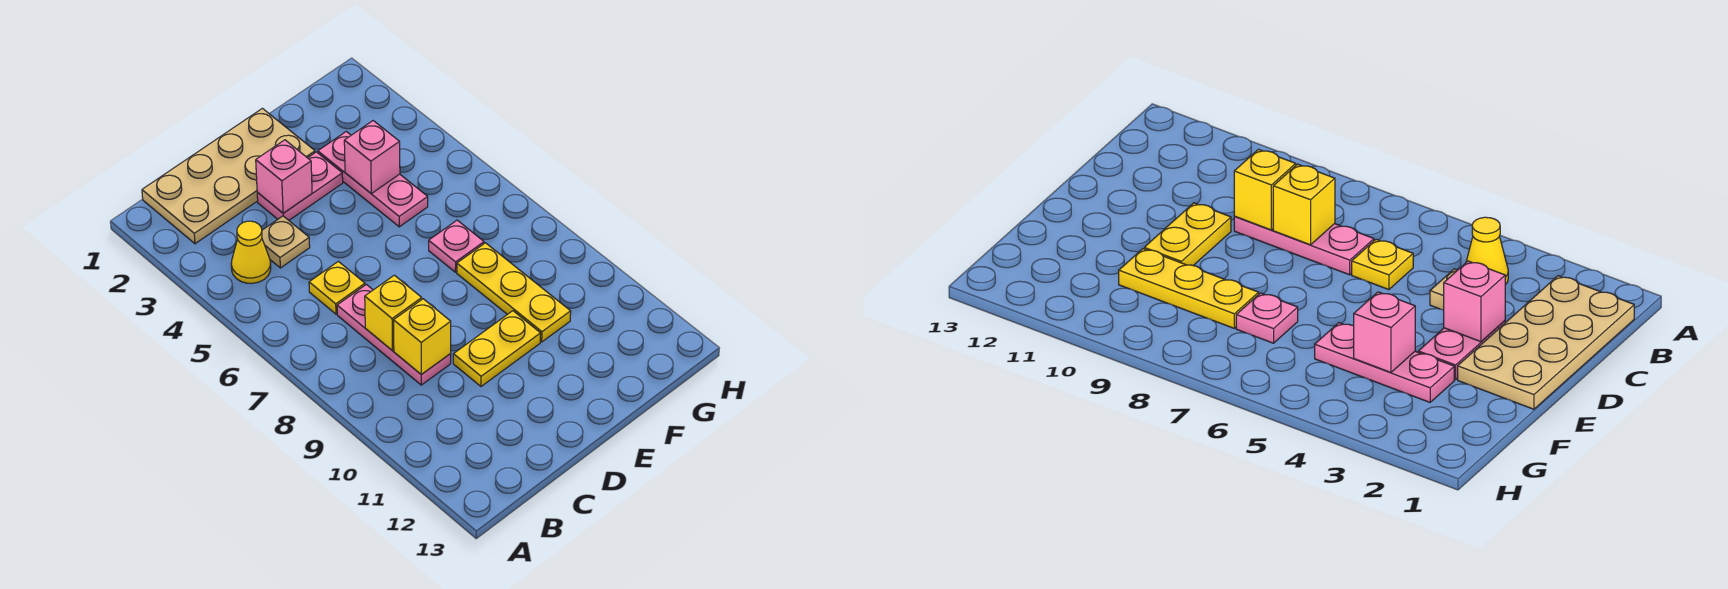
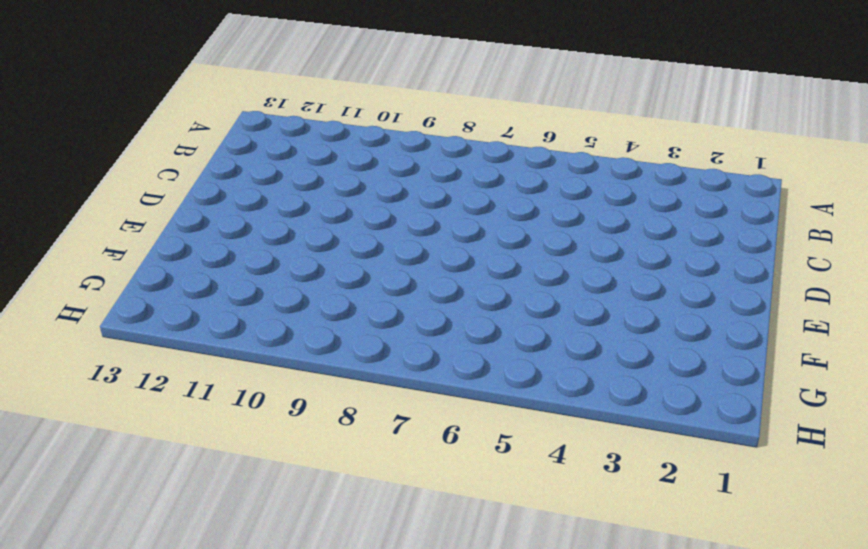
none -> tan 2x4 plate [142,108,315,244]
none -> yellow 1x1 cone [231,221,271,283]
none -> tan 1x1 plate [262,216,310,268]

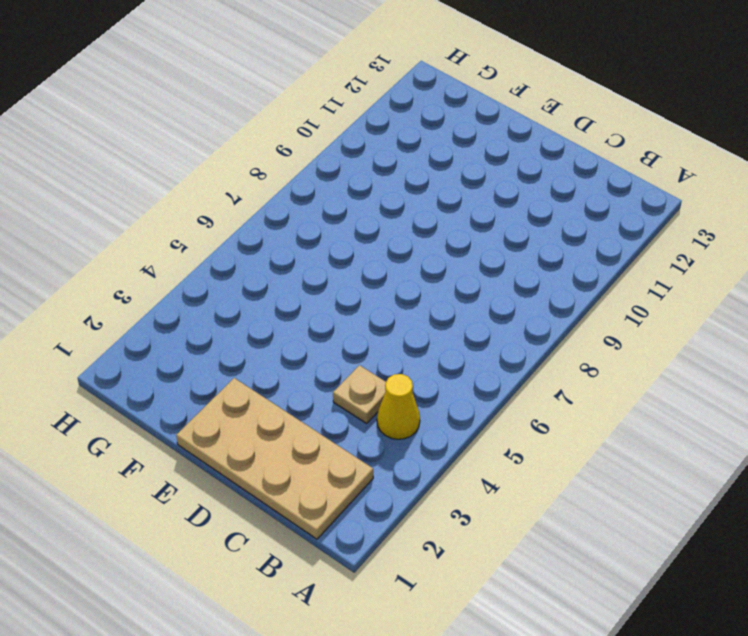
none -> yellow 1x1 plate [309,261,365,314]
none -> pink 1x3 plate [337,285,451,385]
none -> pink 1x2 plate [257,152,343,220]

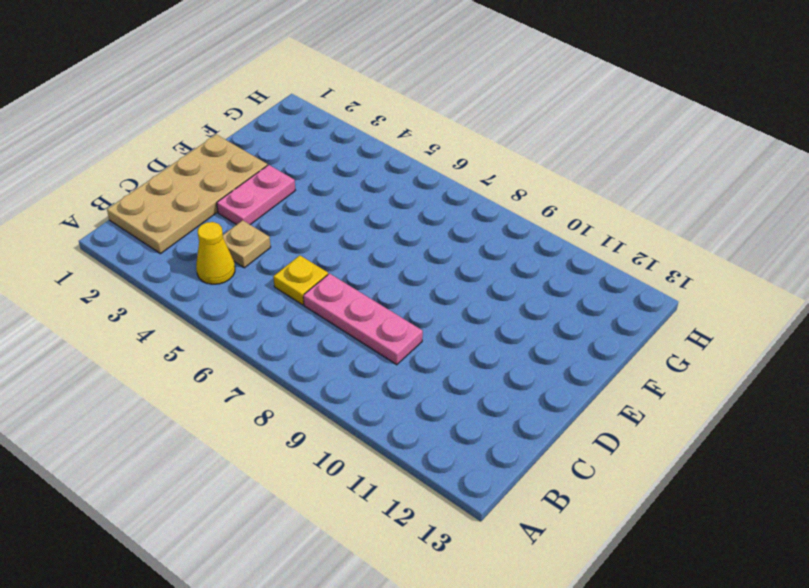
none -> yellow 1x2 plate [453,311,541,386]
none -> pink 1x3 plate [318,132,428,227]
none -> pink 1x1 plate [429,220,484,272]

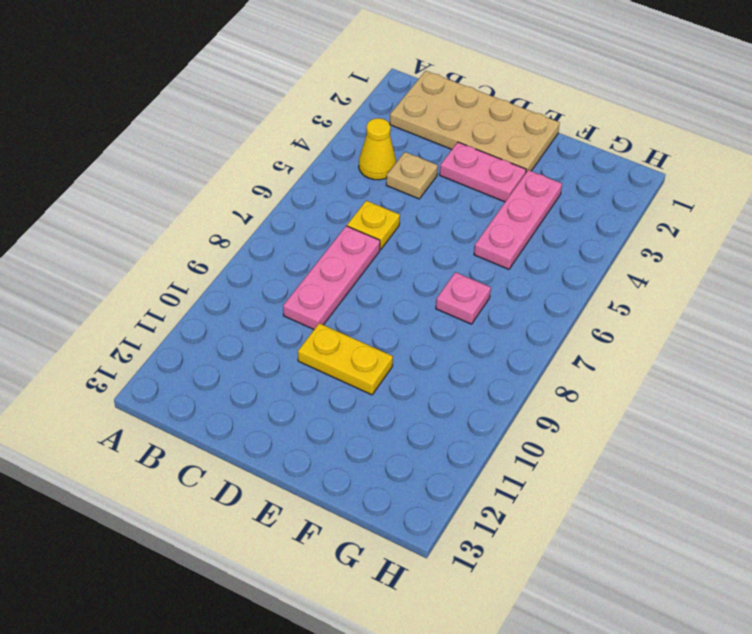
none -> yellow 1x3 plate [457,243,571,342]
none -> yellow 1x1 brick [365,275,422,351]
none -> yellow 1x1 brick [394,299,451,374]

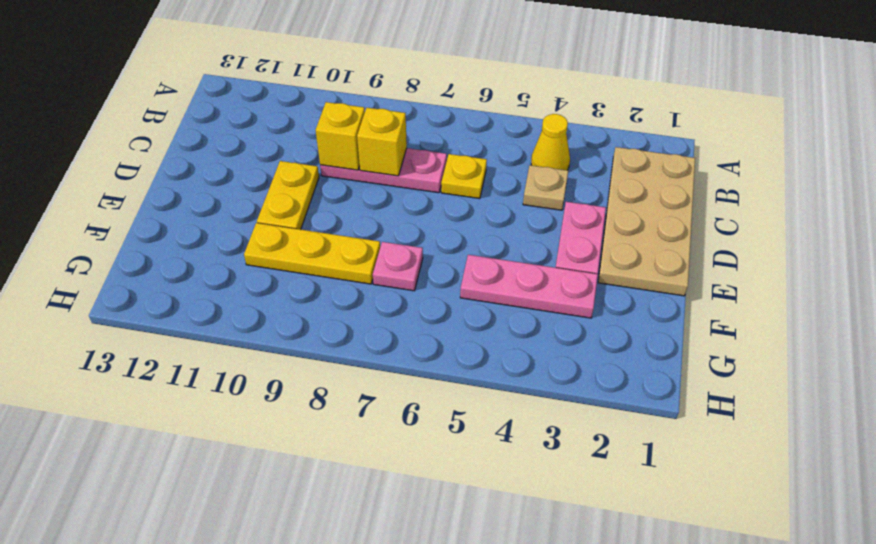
none -> pink 1x1 brick [256,140,312,213]
none -> pink 1x1 brick [344,121,400,193]

